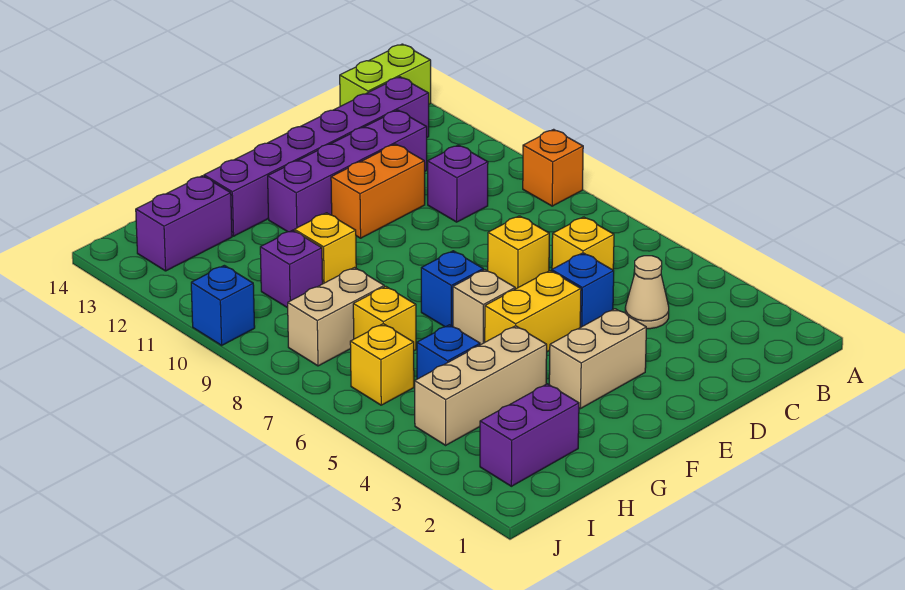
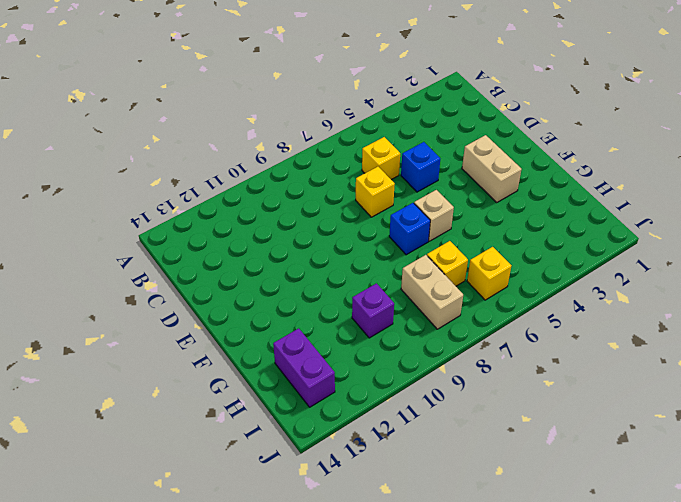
none -> orange 1x1 brick [523,129,583,206]
none -> lime 1x2 brick [340,44,431,106]
none -> purple 1x6 brick [204,77,429,236]

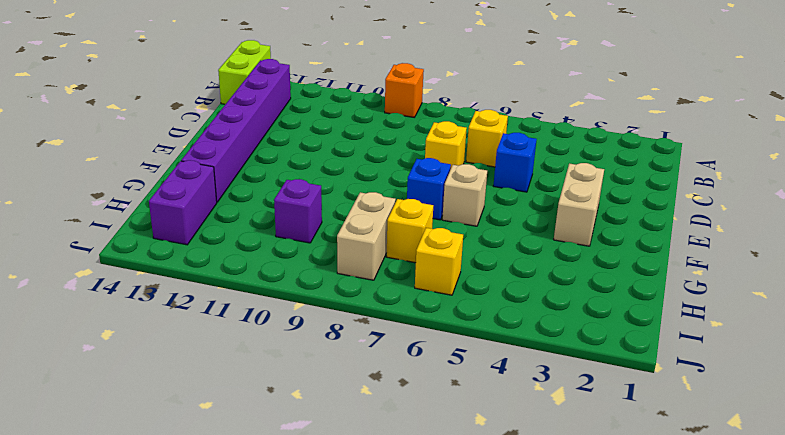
none -> tan 1x1 cone [625,256,669,329]
none -> purple 1x1 brick [428,145,488,222]
none -> purple 1x4 brick [268,110,427,232]

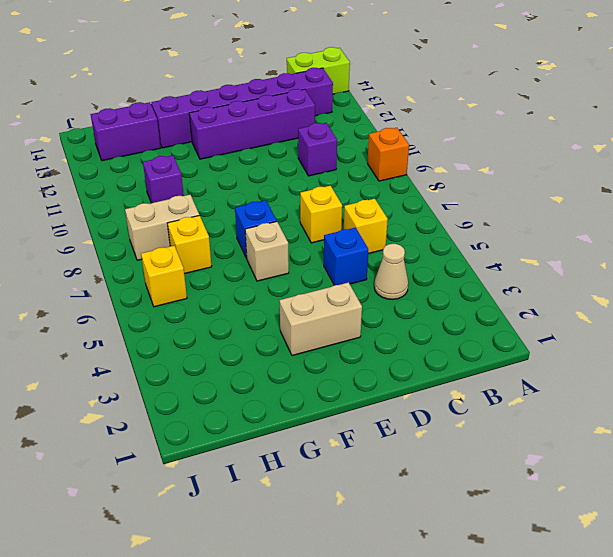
none -> orange 1x2 brick [331,144,425,238]
none -> yellow 1x2 brick [485,271,581,352]
none -> tan 1x3 brick [415,326,547,445]

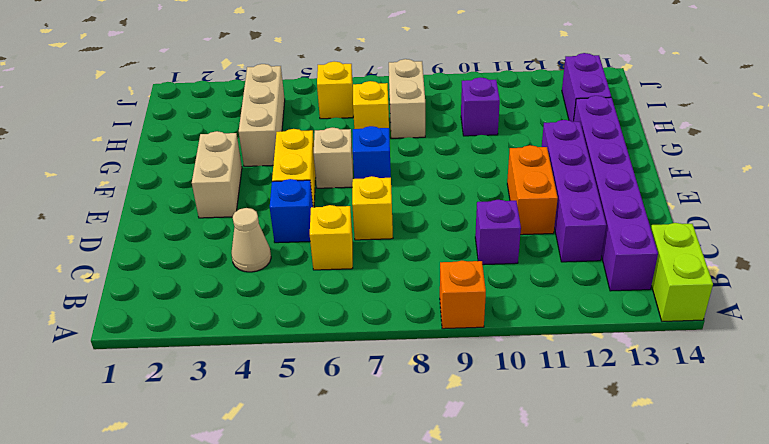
none -> yellow 1x1 brick [294,213,356,284]
none -> purple 1x2 brick [480,384,579,486]
none -> blue 1x1 brick [417,325,480,379]

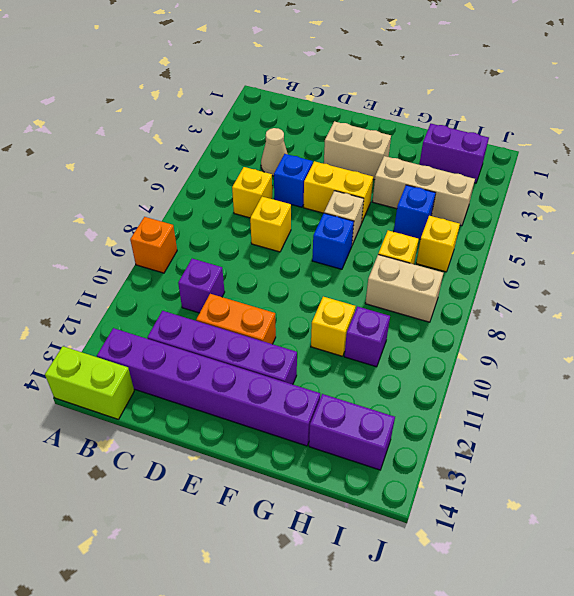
none -> blue 1x1 brick [191,265,255,345]

